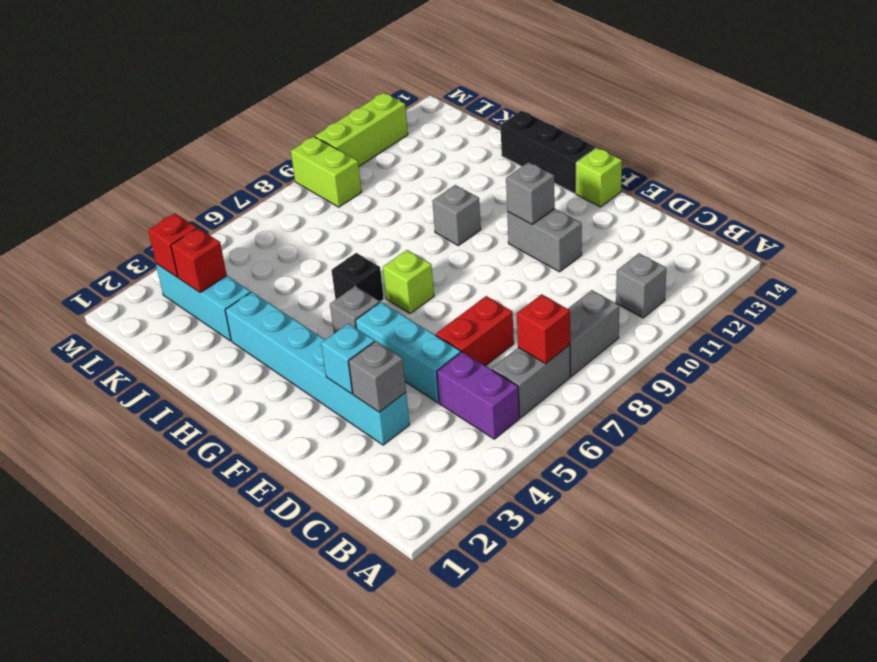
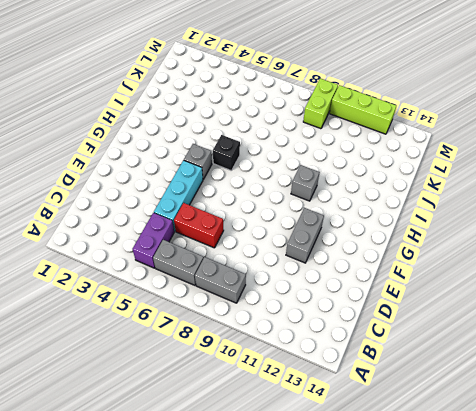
none -> grey 1x1 brick [616,253,666,318]
none -> cyan 1x6 brick [225,292,410,445]
none -> lime 1x1 brick [576,148,622,207]

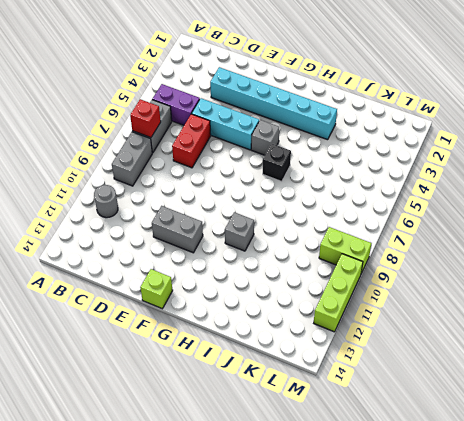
grey 1x1 round brick [94,185,118,218] -> grey 1x1 brick [616,253,666,318]
none -> lime 1x1 brick [383,250,434,314]
none -> black 1x3 brick [500,111,596,194]
none -> cyan 1x3 brick [156,264,251,341]

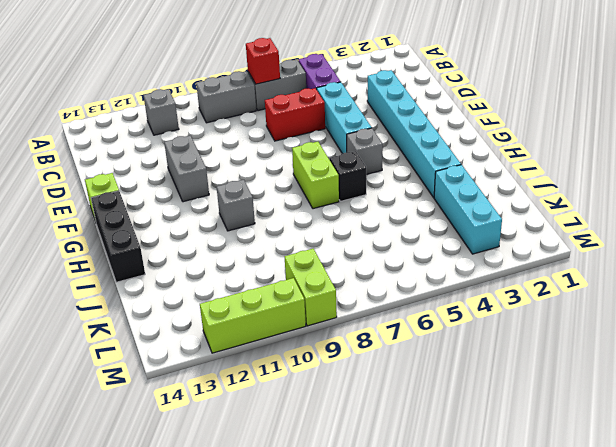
lime 1x2 brick [292,142,339,209] -> lime 1x1 brick [383,250,434,314]
none -> grey 1x1 brick [349,341,406,412]
none -> cyan 1x1 brick [321,324,375,394]
none -> grey 1x1 brick [506,162,555,224]

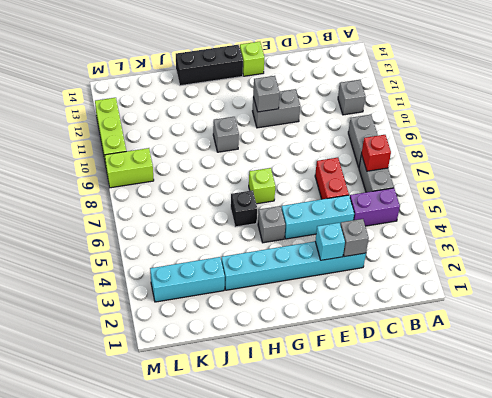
none -> red 1x1 brick [171,228,227,293]
none -> red 1x1 brick [148,213,197,277]

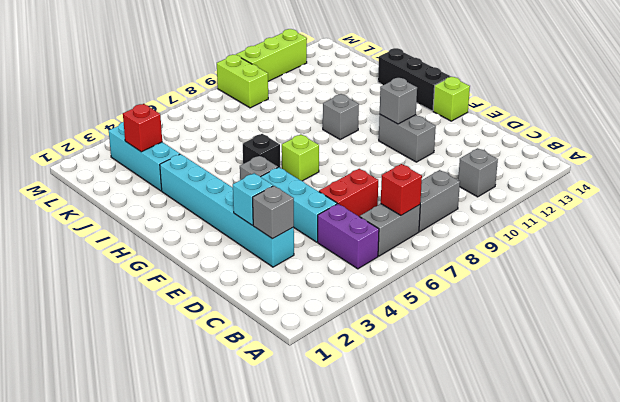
none -> red 1x1 brick [148,213,197,277]

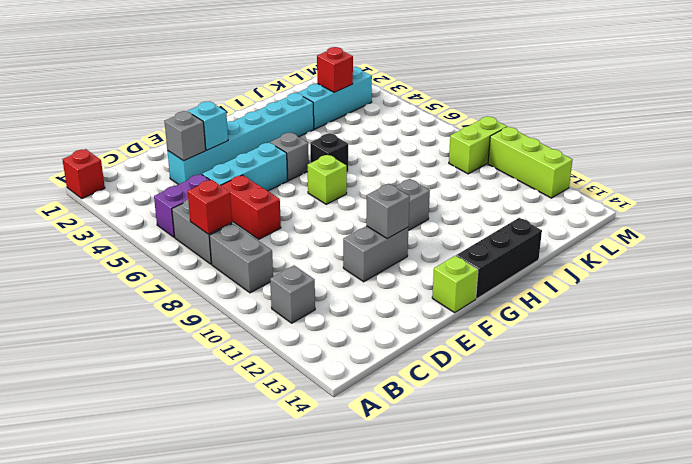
red 1x1 brick [62,149,105,199] -> red 1x1 brick moved to [148,213,197,277]

